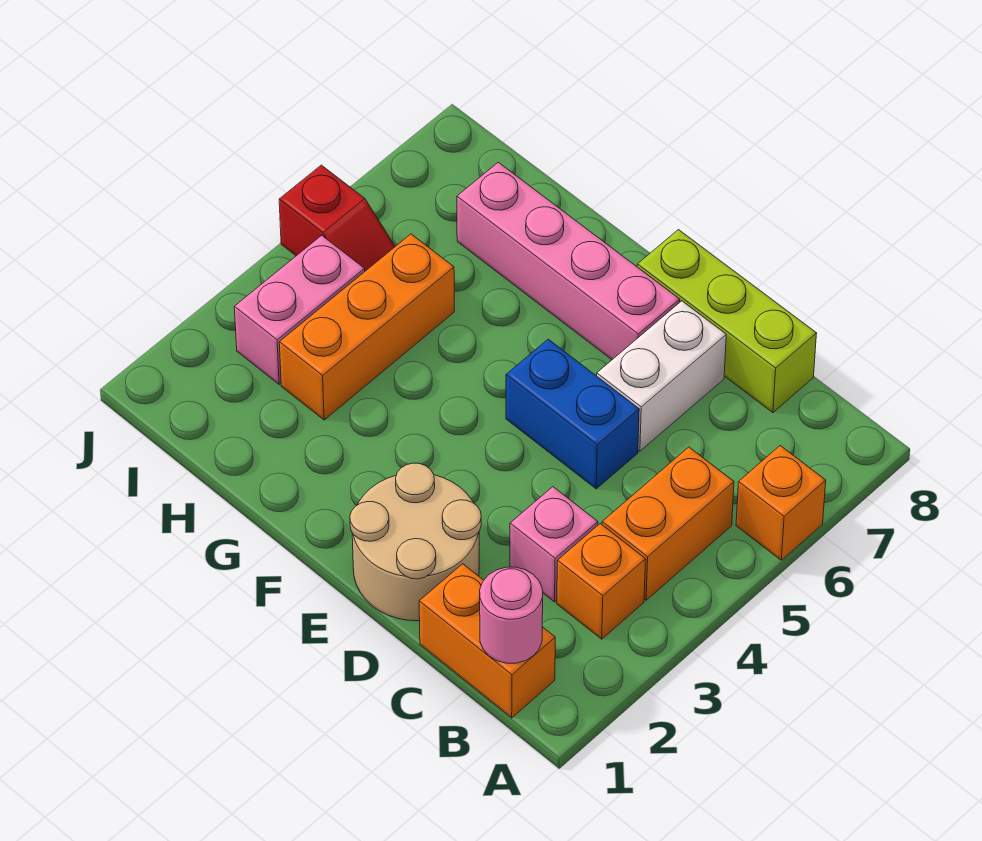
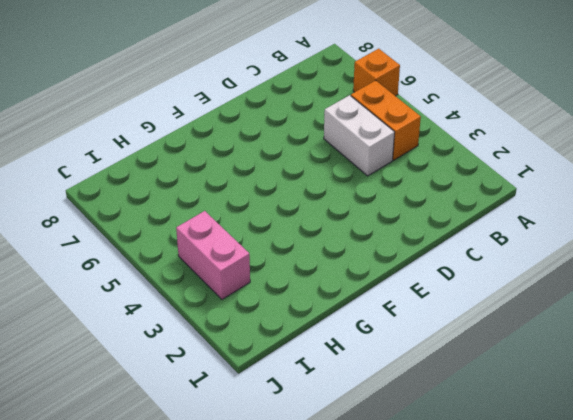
white 1x2 brick [324,95,395,176] -> white 1x2 brick moved to [597,301,726,451]
none -> orange 1x2 brick [419,564,555,718]
none -> orange 1x1 brick [557,524,646,639]
none -> pink 1x1 brick [510,487,598,602]

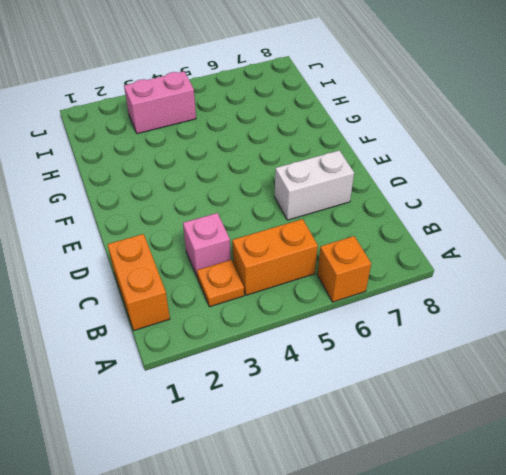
orange 1x1 plate [197,260,244,307] -> orange 1x1 brick [557,524,646,639]
none -> lime 1x3 brick [637,230,817,413]
none -> tan 2x2 round brick [350,463,481,621]
none -> blue 1x2 brick [506,339,639,489]

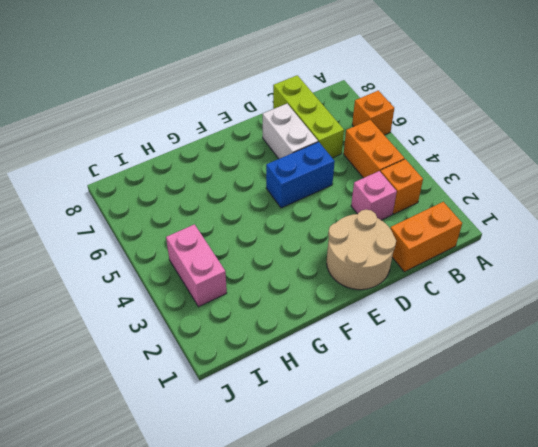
lime 1x3 brick [273,75,344,158] -> lime 1x3 brick turned to [637,230,817,413]
none -> pink 1x4 brick [457,162,680,360]
none -> orange 1x3 brick [279,234,454,420]
none -> red 1x2 slope [279,165,395,271]

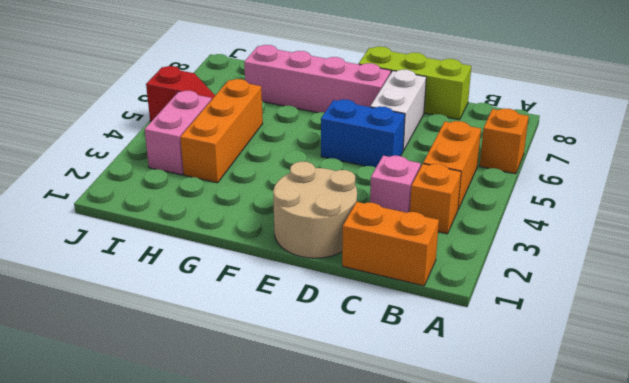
none -> pink 1x1 round brick [480,567,543,663]

